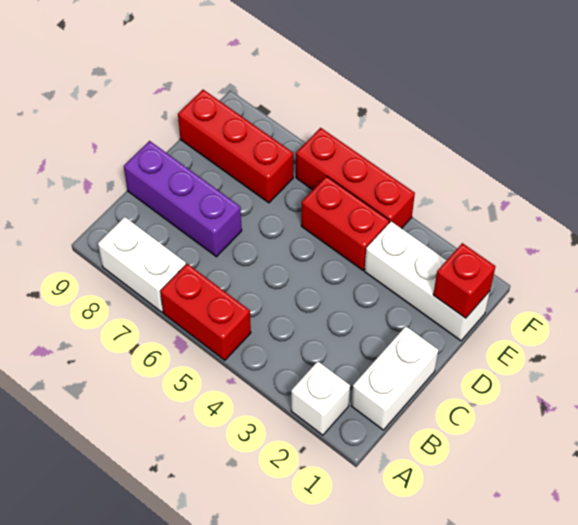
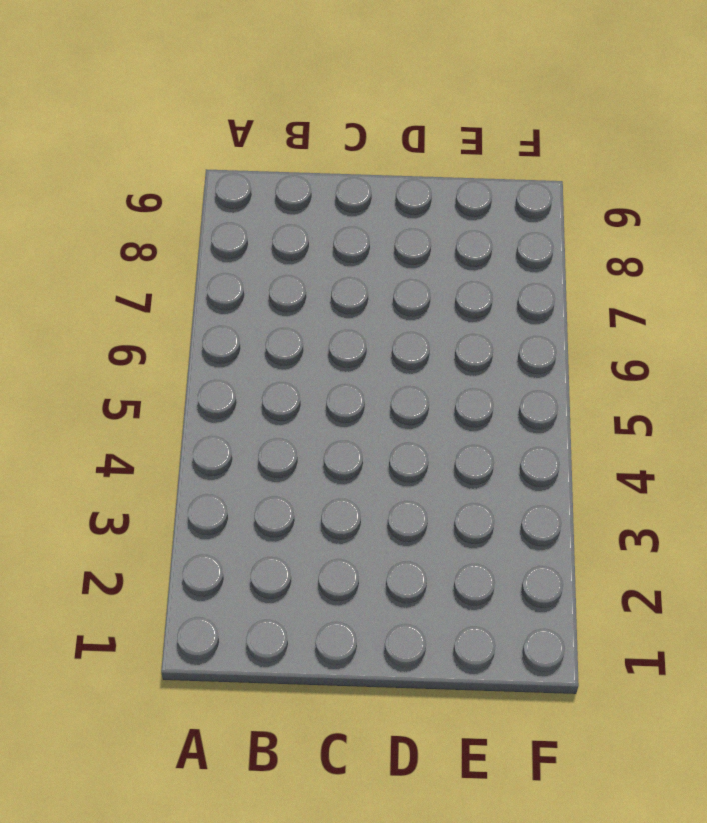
none -> white 1x1 brick [291,361,350,435]
none -> red 1x2 brick [160,264,251,360]

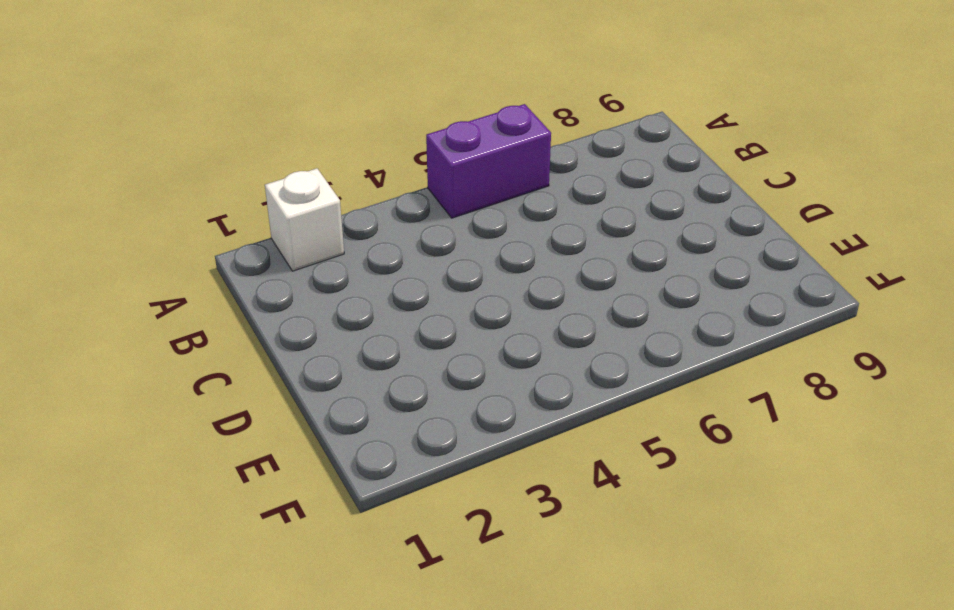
purple 1x2 brick [426,104,551,218] -> red 1x2 brick [160,264,251,360]
none -> white 1x2 brick [98,217,186,312]
none -> white 1x2 brick [352,326,438,430]

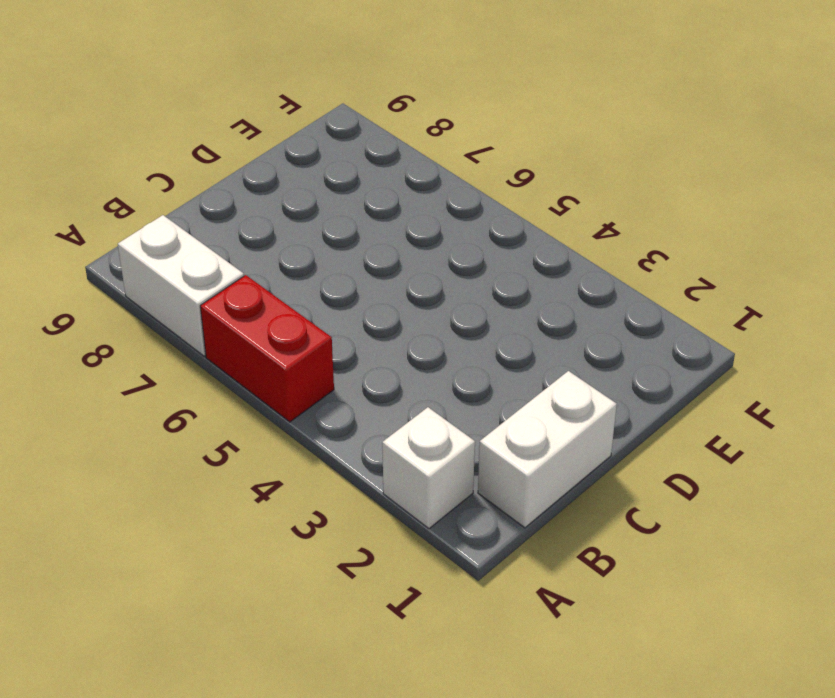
none -> purple 1x3 brick [124,141,242,257]
none -> white 1x3 brick [364,222,490,341]

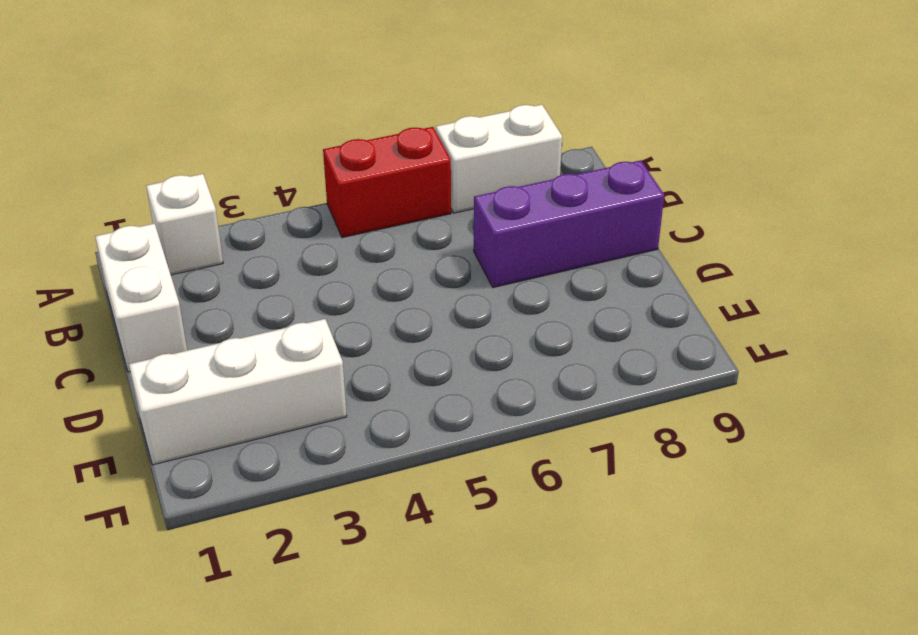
none -> red 1x2 brick [301,176,389,270]
none -> red 1x3 brick [178,90,293,203]

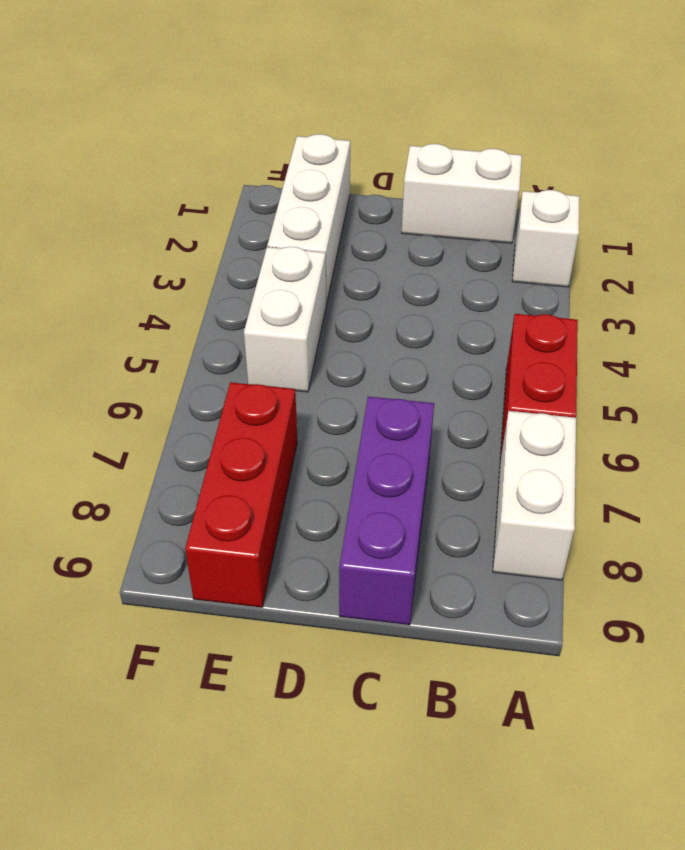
white 1x2 brick [244,247,326,392] -> red 1x2 brick [301,176,389,270]
none -> red 1x3 brick [296,128,415,229]
none -> red 1x1 brick [433,243,495,318]

